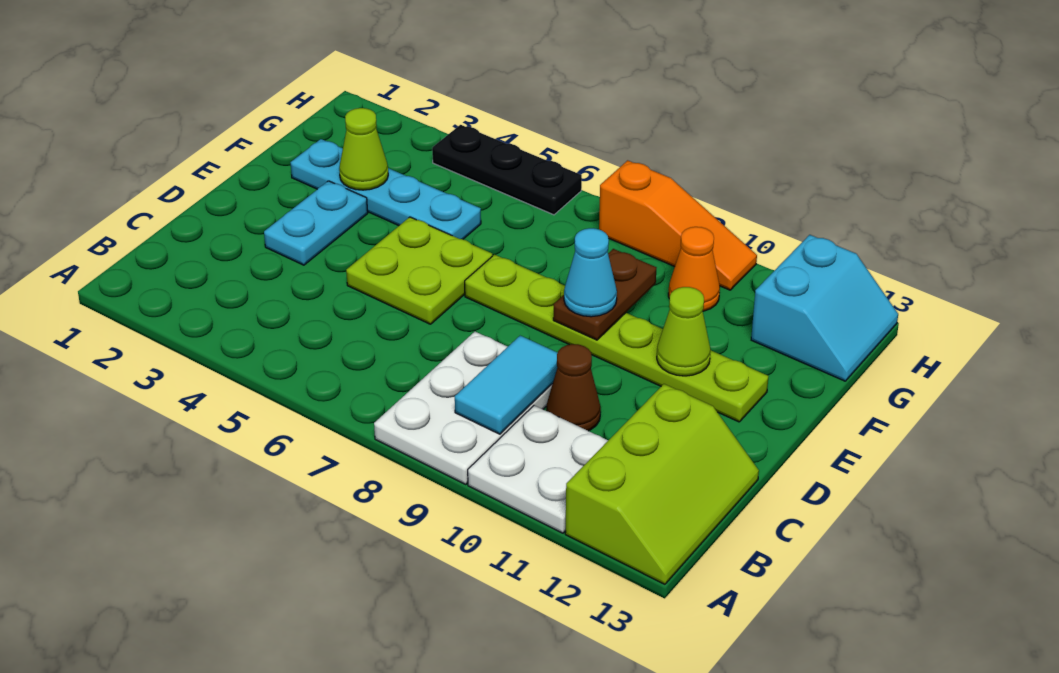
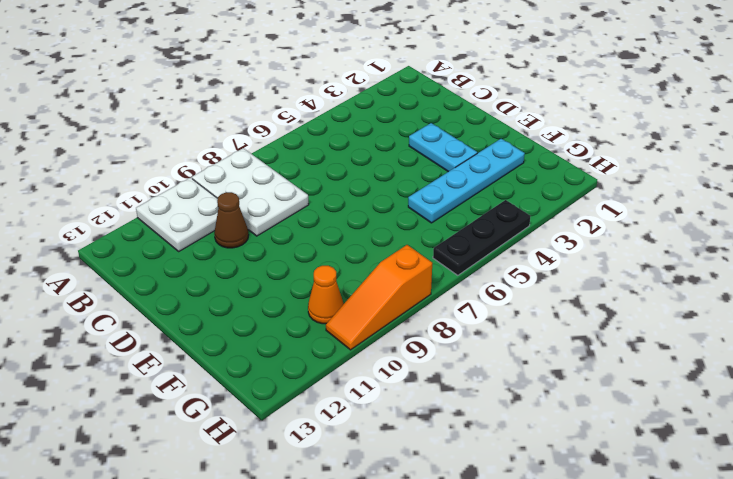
none -> lime 2x3 slope [565,384,759,584]
none -> lime 2x2 plate [346,217,492,324]
none -> lime 1x6 plate [465,255,769,422]

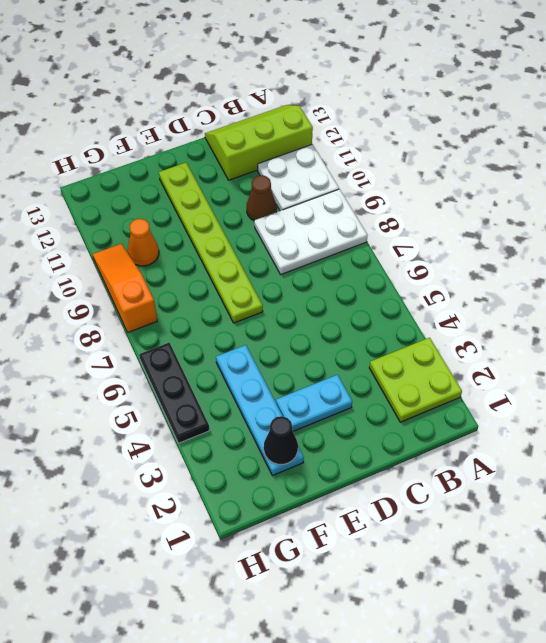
lime 2x2 plate [369,338,462,422] -> lime 2x2 plate moved to [346,217,492,324]
black 1x1 cone [264,416,298,464] -> none
none -> cyan 2x2 slope [751,235,898,381]
none -> cyan 1x2 tile [455,336,557,434]
none -> brown 1x2 plate [553,249,656,340]

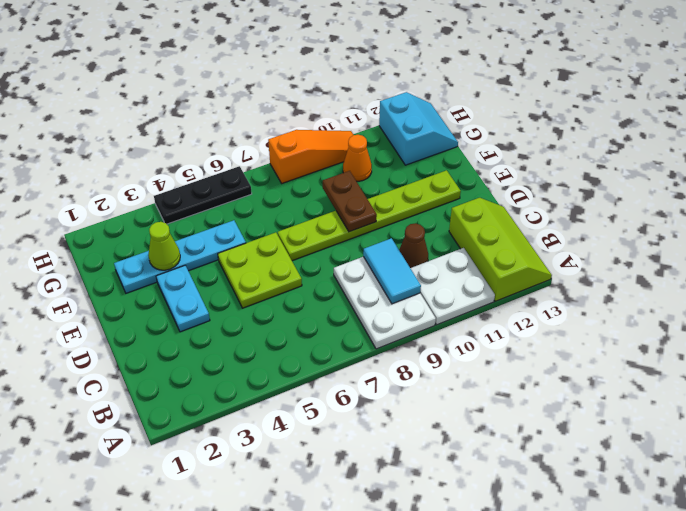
none -> lime 1x1 cone [657,287,711,376]
none -> cyan 1x1 cone [564,228,617,317]

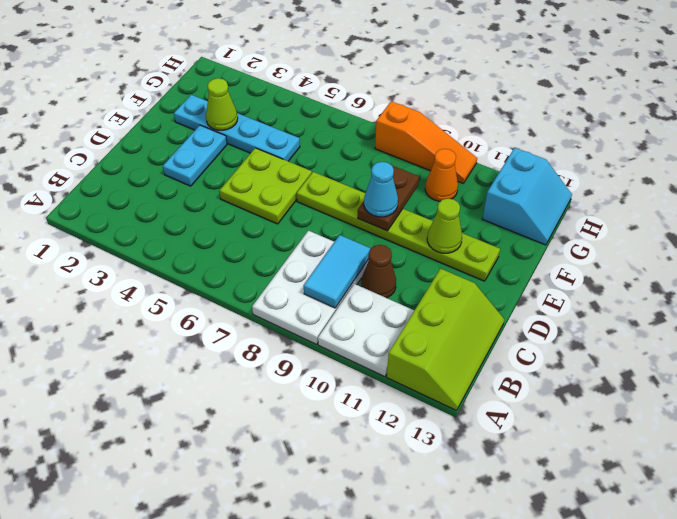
none -> black 1x3 plate [432,125,582,215]

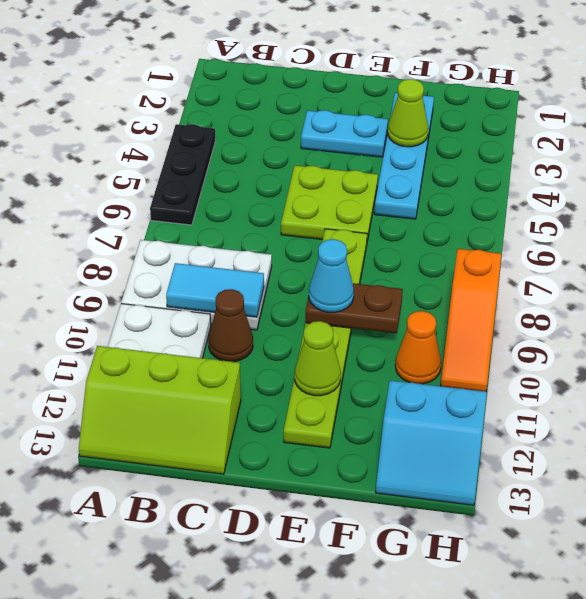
black 1x3 plate [150,124,216,225] -> black 1x3 plate moved to [432,125,582,215]

